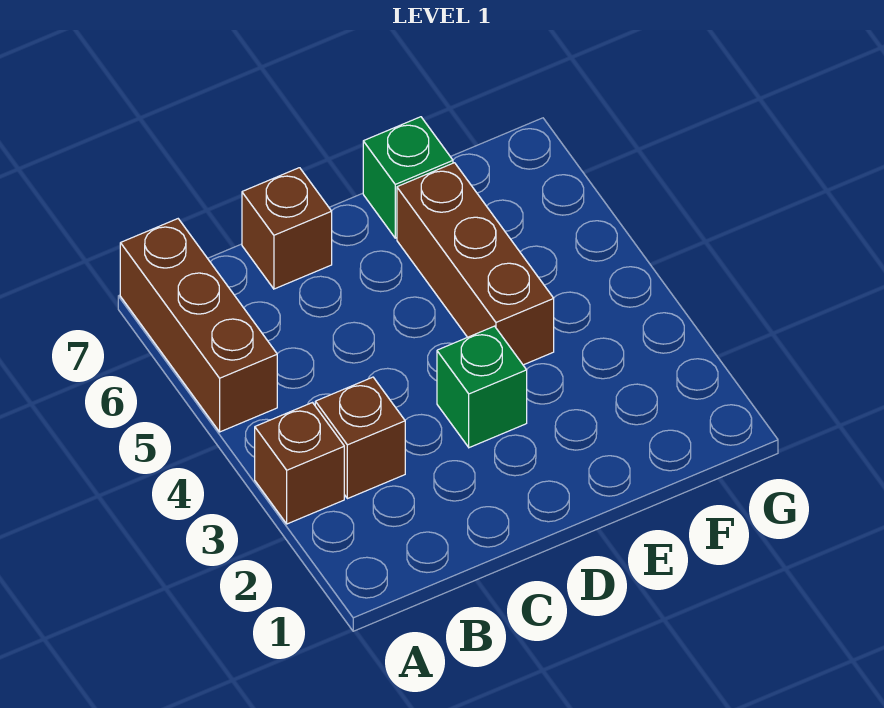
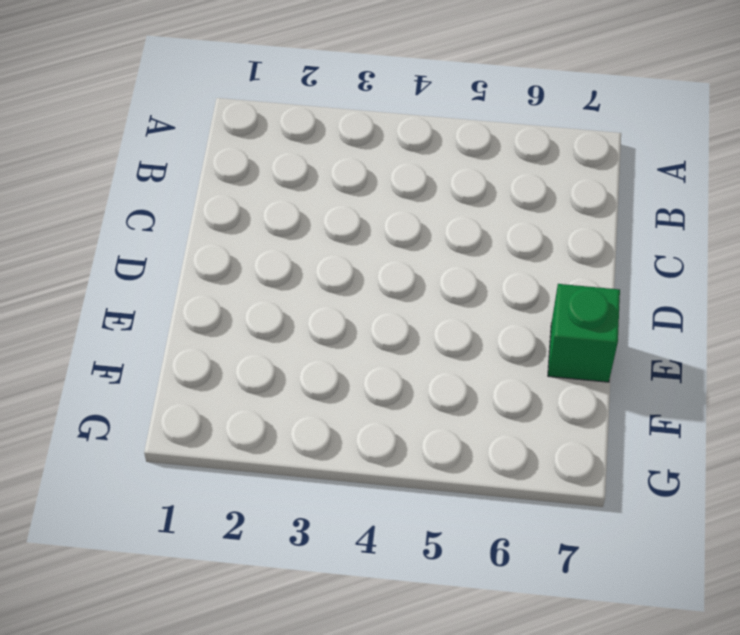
none -> brown 1x1 brick [255,403,344,524]
none -> brown 1x3 brick [120,219,277,432]

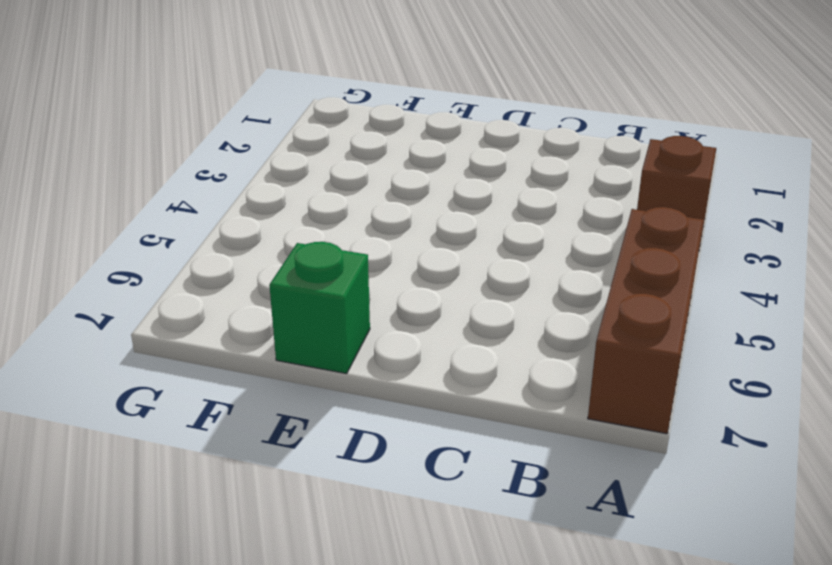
none -> brown 1x1 brick [315,377,405,499]
none -> brown 1x1 brick [242,168,332,289]

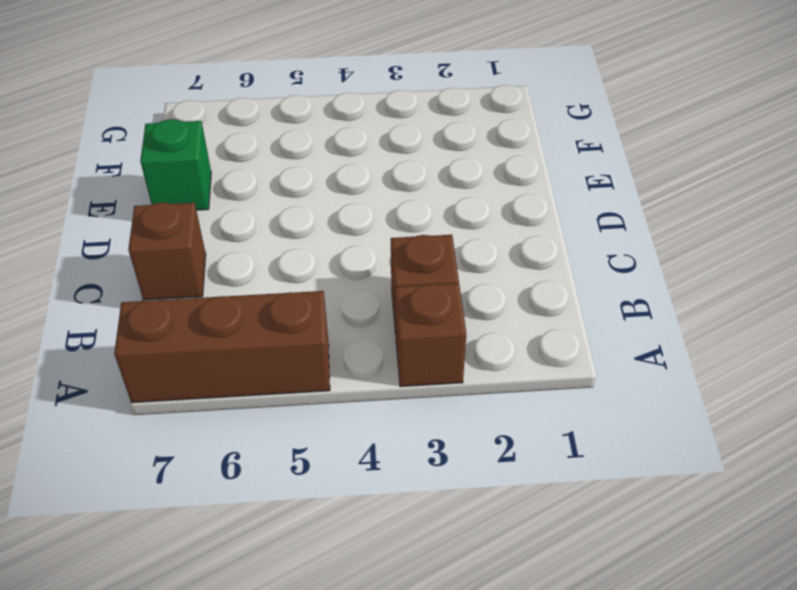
none -> green 1x1 brick [437,326,527,448]
none -> brown 1x3 brick [397,163,554,365]

